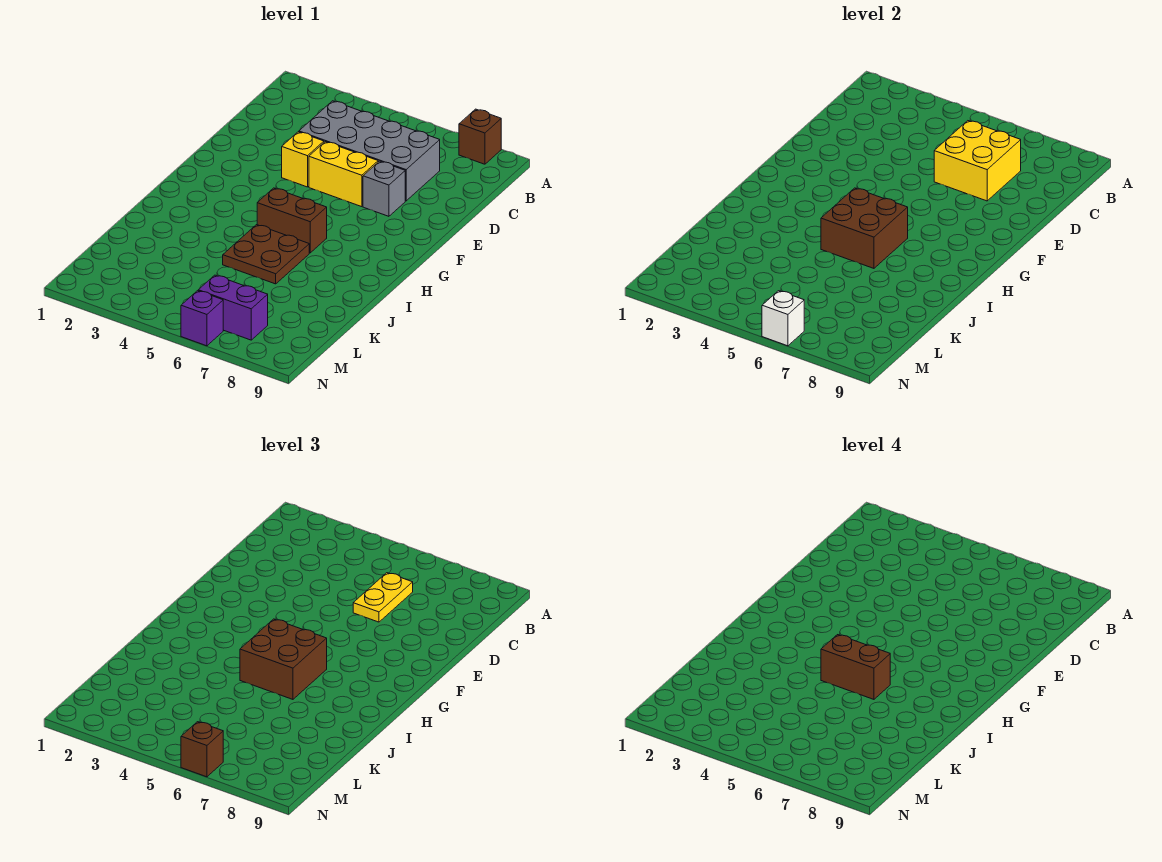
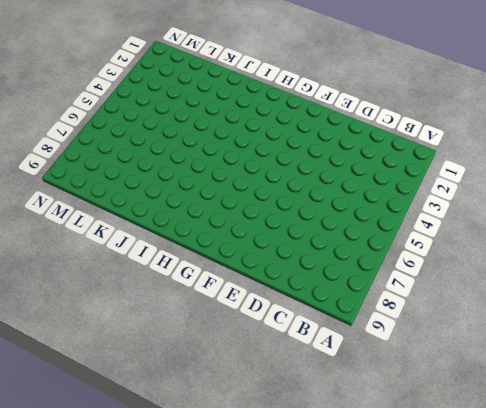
none -> brown 1x1 brick [459,109,501,164]
none -> grey 2x4 brick [299,101,440,201]
none -> yellow 1x1 brick [282,132,324,187]

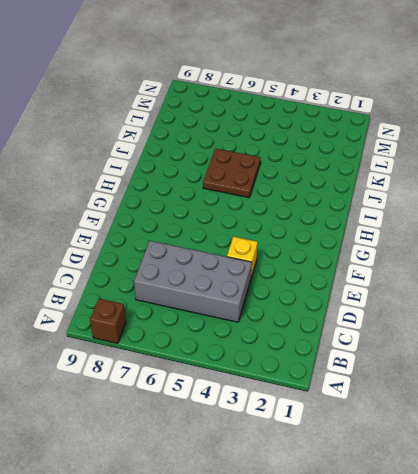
none -> yellow 1x2 brick [309,142,378,207]
none -> grey 1x1 brick [363,161,405,216]
none -> brown 1x2 brick [257,188,327,253]

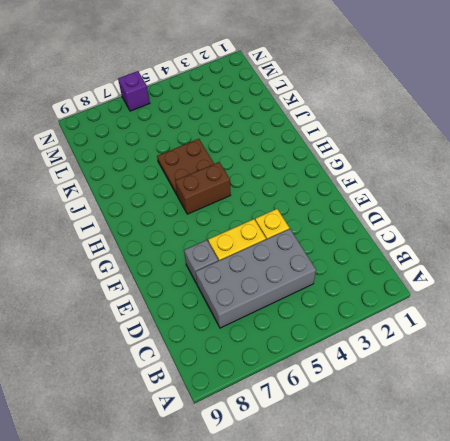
none -> brown 1x1 brick [459,109,501,164]
none -> purple 1x2 brick [198,275,268,340]
none -> yellow 2x2 brick [934,121,1021,201]

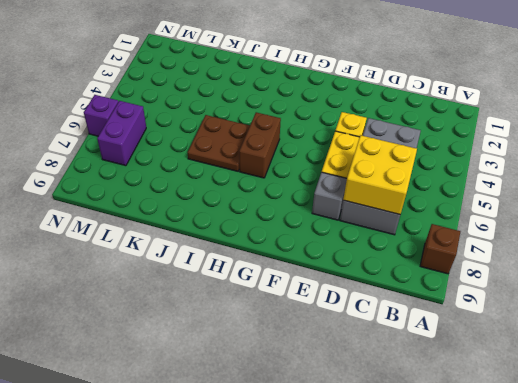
none -> brown 2x2 brick [821,188,908,268]
none -> white 1x1 brick [762,291,804,346]
none -> yellow 1x2 plate [353,573,413,622]

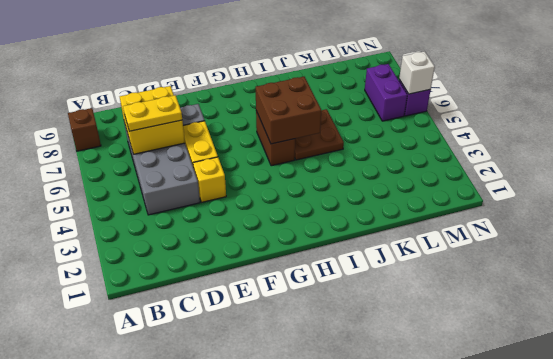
none -> brown 2x2 brick [240,619,327,699]
none -> brown 1x1 brick [181,722,223,777]
none -> brown 1x2 brick [821,635,890,699]

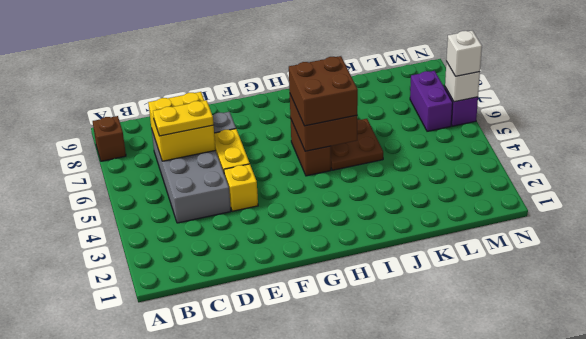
white 1x1 brick [446,31,482,76] -> brown 1x1 brick [181,722,223,777]
none -> brown 1x2 brick [821,635,890,699]

